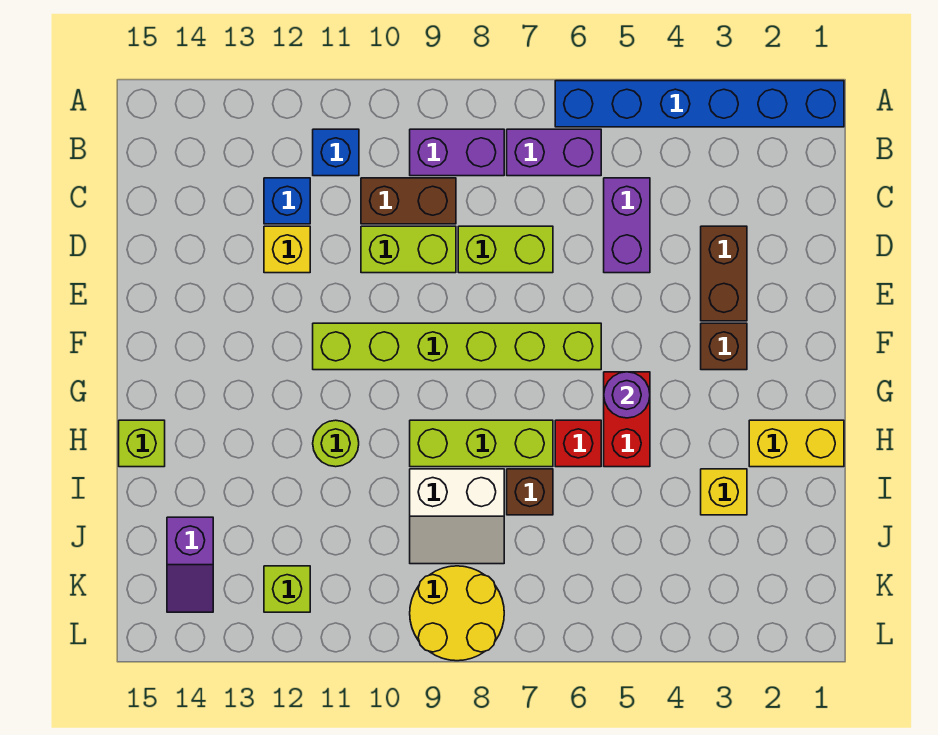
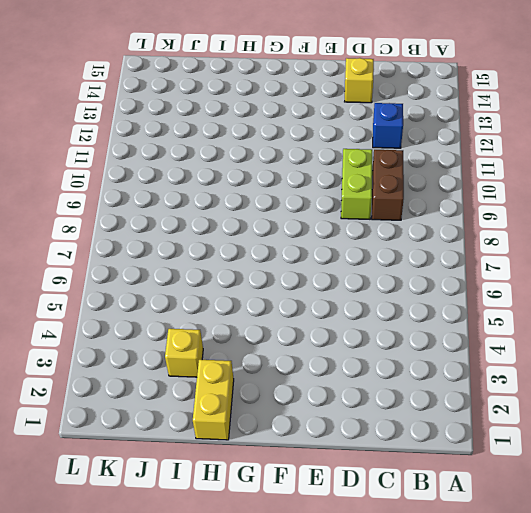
yellow 1x1 brick [345,58,374,103] -> yellow 1x1 brick moved to [264,226,310,273]
none -> blue 1x6 brick [555,81,844,127]
none -> purple 1x2 brick [507,129,601,176]
none -> purple 1x2 brick [410,129,504,176]

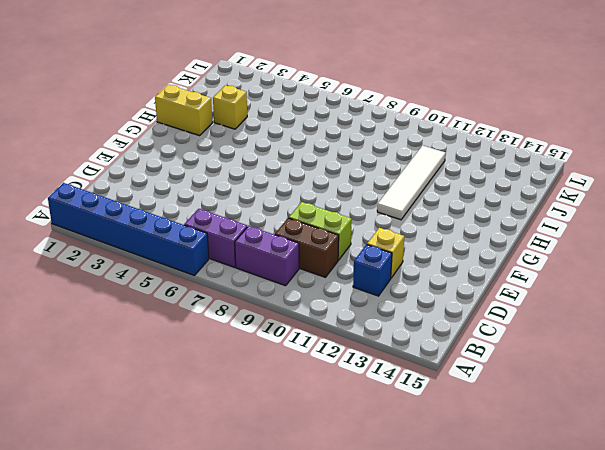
white 1x4 tile [377,145,446,220] -> lime 1x1 round brick [313,420,359,467]
none -> blue 1x1 brick [313,129,359,176]
none -> purple 1x2 brick [604,178,650,273]
none -> brown 1x2 brick [701,226,747,321]

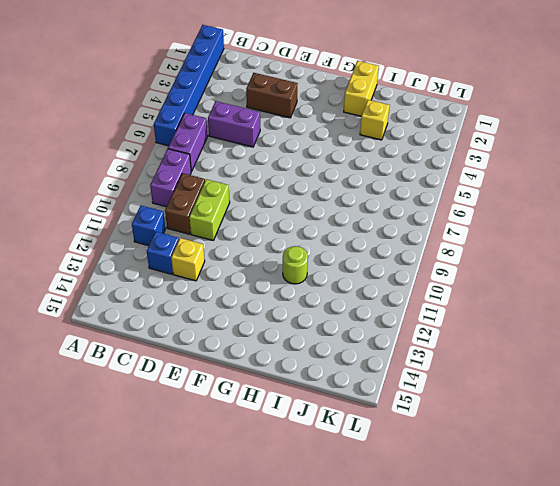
none -> lime 1x2 brick [458,226,553,273]
none -> brown 1x1 brick [701,323,747,370]
none -> lime 1x6 brick [313,323,601,370]

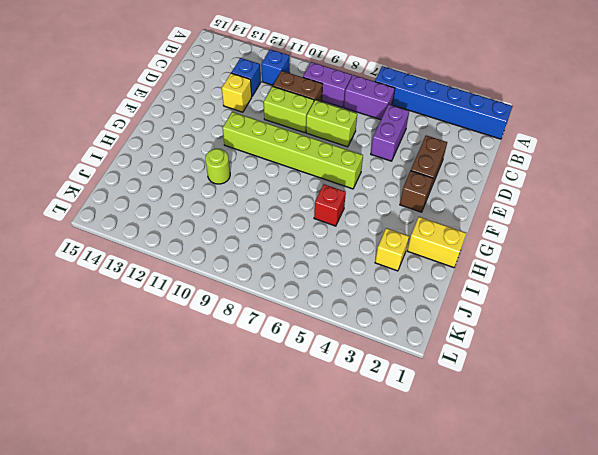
none -> red 1x2 brick [604,372,650,467]
none -> lime 1x3 brick [410,420,553,467]
none -> lime 1x1 brick [119,420,165,467]

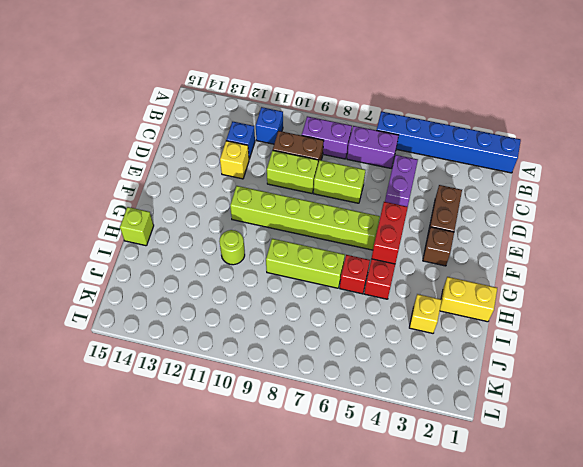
red 1x2 brick [372,202,408,264] -> purple 1x1 round brick [604,372,650,418]
none -> brown 1x1 brick [507,469,553,515]
none -> white 2x2 slope [410,469,504,564]
none -> purple 1x2 slope [167,517,213,612]

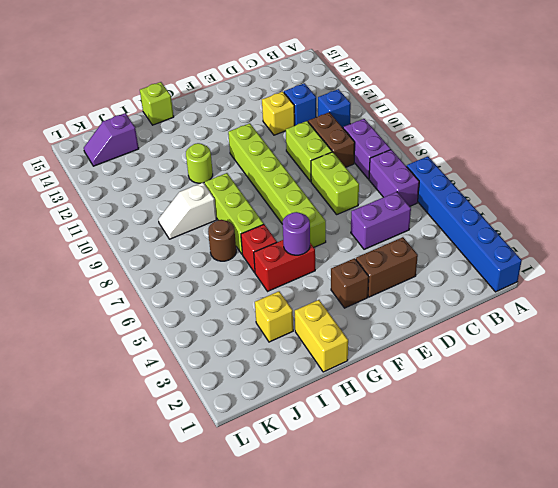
brown 1x1 round brick [208,220,236,261] -> brown 1x1 brick [507,469,553,515]
white 1x2 slope [158,183,217,239] -> white 2x2 slope [410,469,504,564]
none -> yellow 2x2 round brick [410,566,504,661]
none -> lime 1x1 brick [264,566,310,612]

